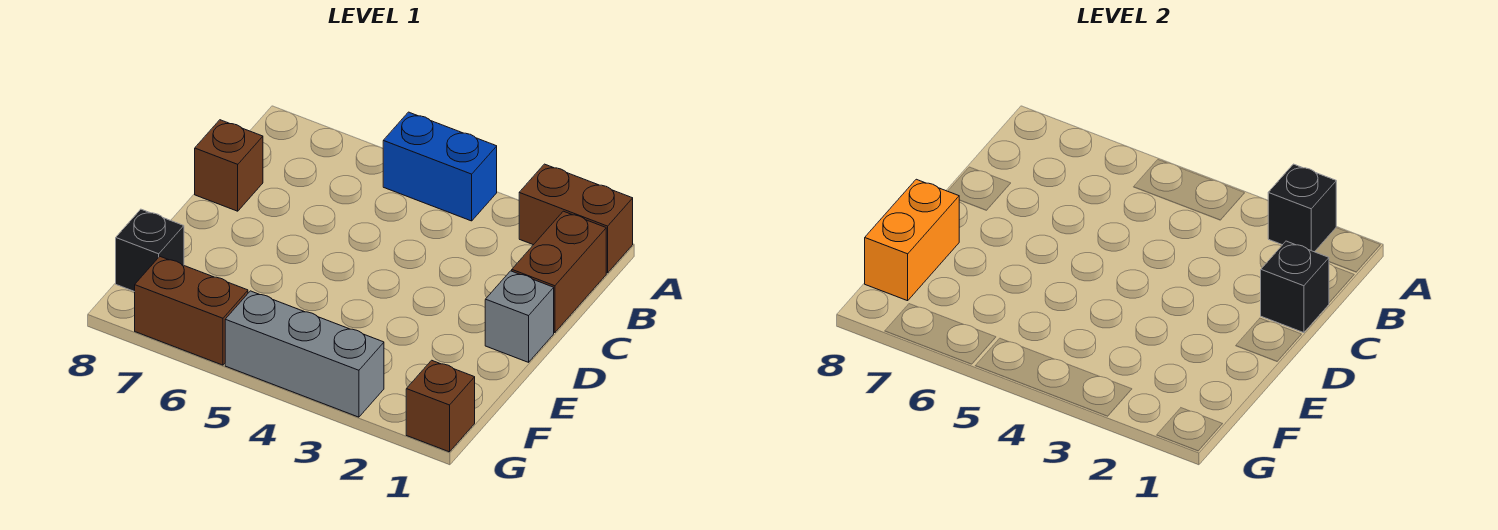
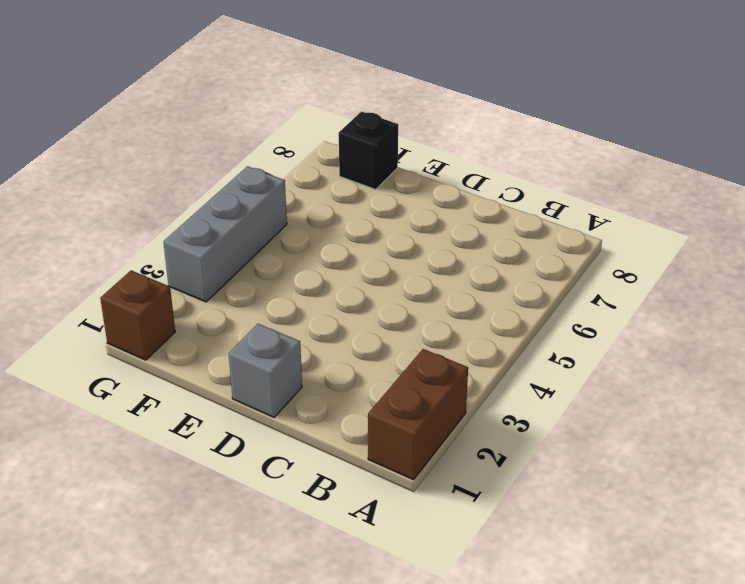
none -> blue 1x2 brick [383,112,497,221]
none -> brown 1x2 brick [512,211,606,333]
none -> brown 1x1 brick [195,120,263,211]

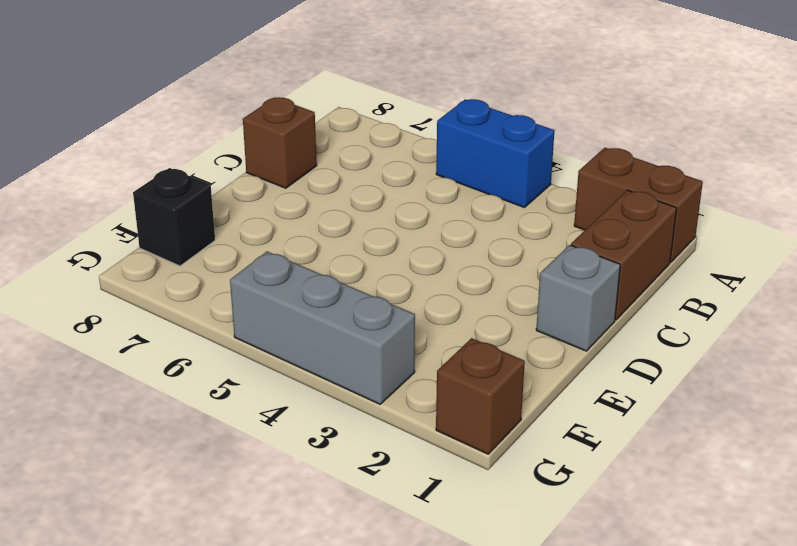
none -> brown 1x2 brick [135,256,248,365]
none -> black 1x1 brick [1268,164,1336,252]
none -> black 1x1 brick [1261,241,1329,333]

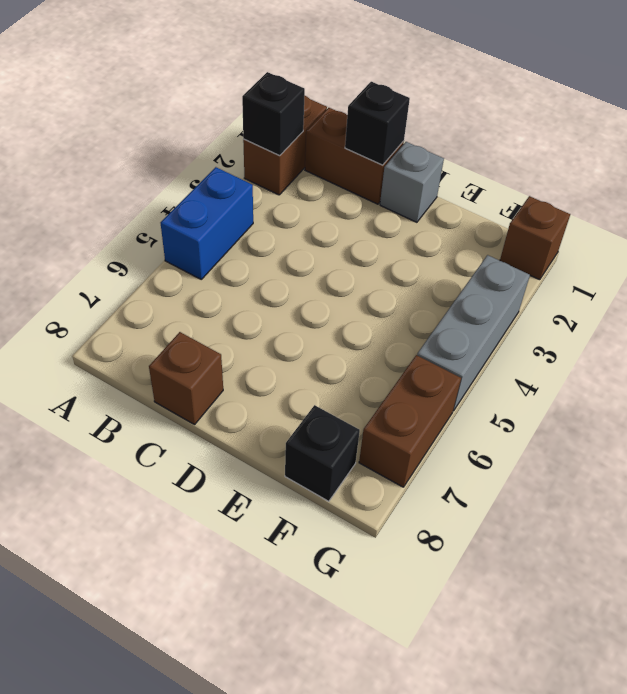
none -> orange 1x2 brick [865,179,959,301]

